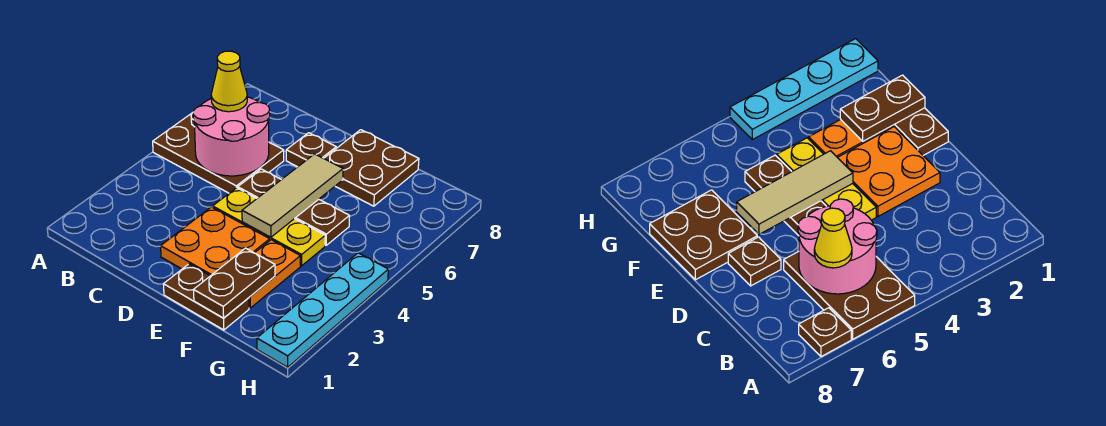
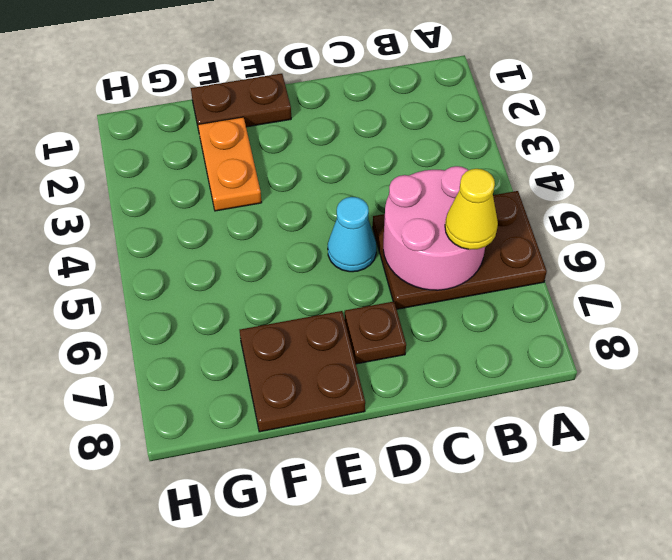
cyan 1x1 cone [328,197,376,272] -> brown 1x3 plate [238,169,350,245]
none -> brown 1x1 plate [799,308,851,357]
none -> orange 2x2 plate [161,207,270,276]
none -> yellow 1x3 plate [213,188,325,266]

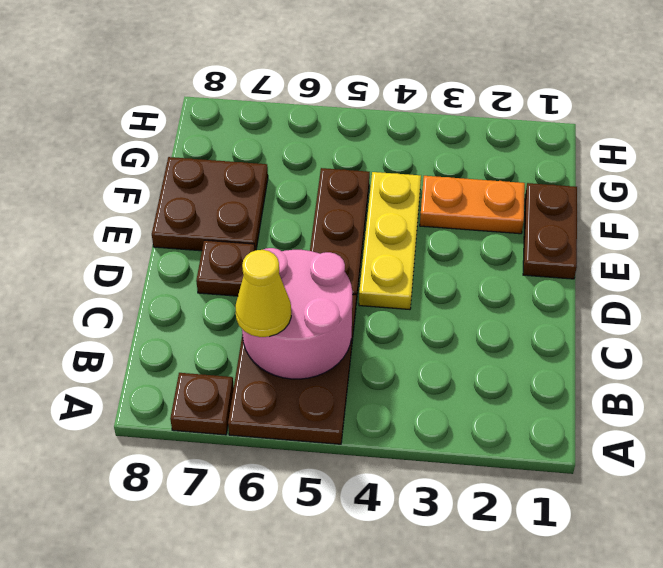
none -> orange 2x2 plate [161,207,270,276]
none -> cyan 1x4 plate [257,253,388,367]
none -> tan 1x3 tile [242,154,343,237]

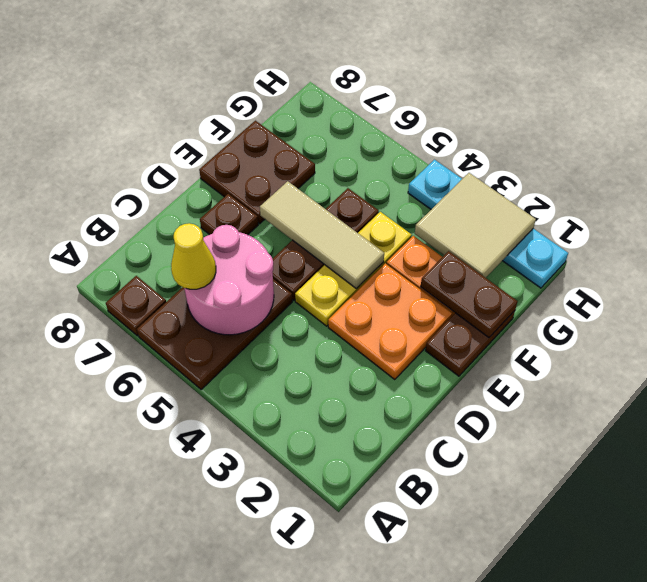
tan 2x2 tile [415,173,536,278] -> none

